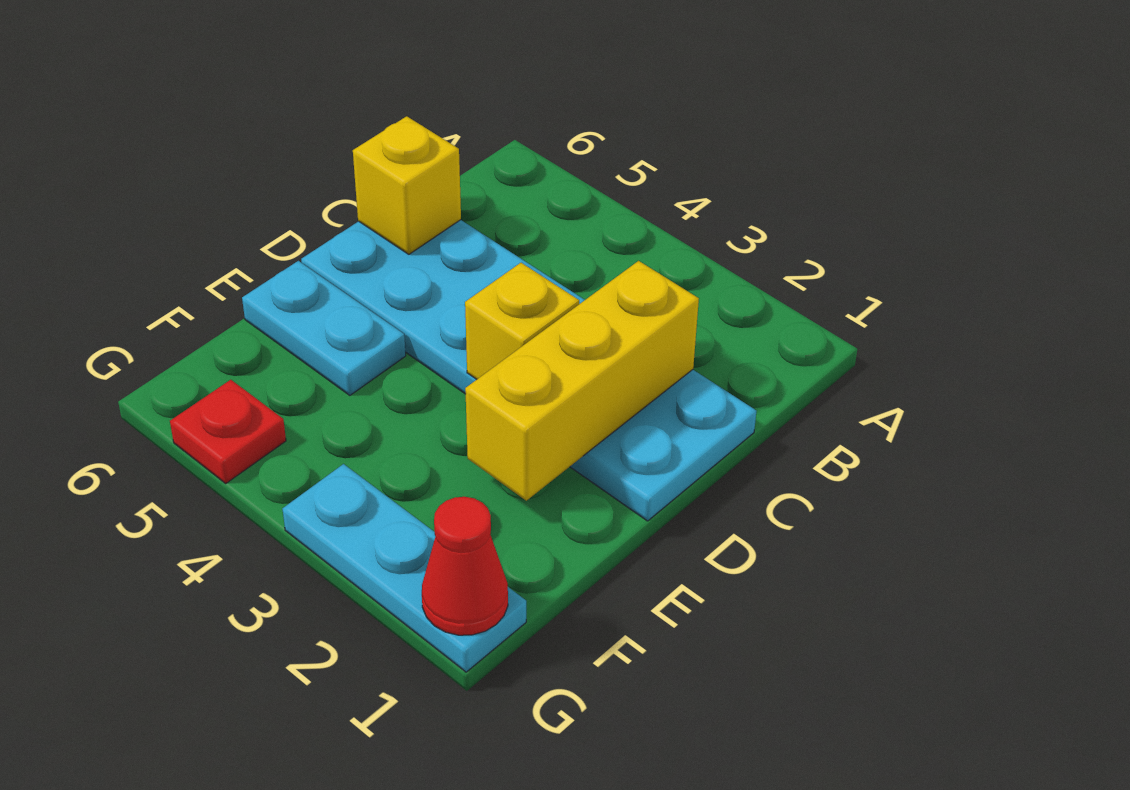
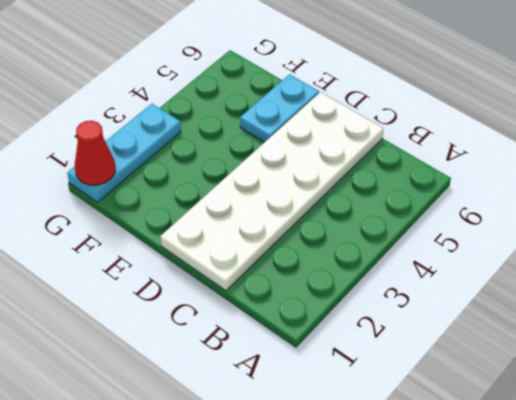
white 2x6 plate [160,92,383,291] -> cyan 2x6 plate [301,220,756,521]
none -> red 1x1 plate [170,380,286,483]
none -> yellow 1x3 brick [465,261,699,501]

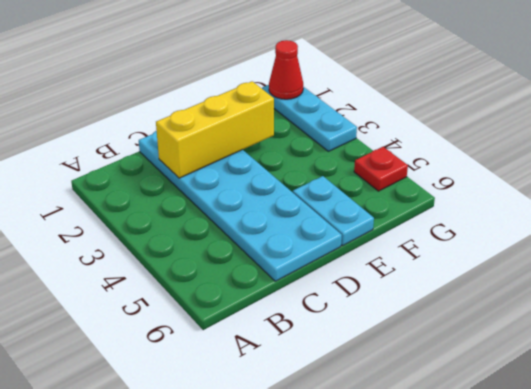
none -> yellow 1x1 brick [353,116,461,254]
none -> yellow 1x1 brick [465,263,579,379]

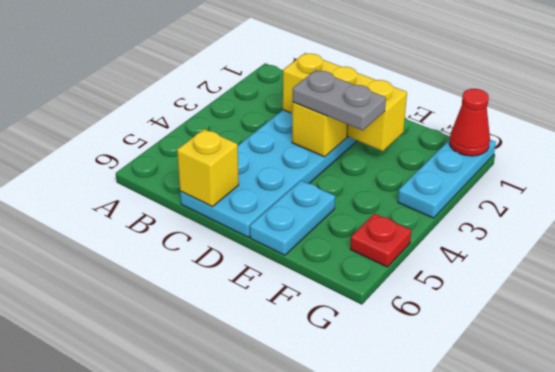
grey 1x2 plate [293,70,386,131] -> none

